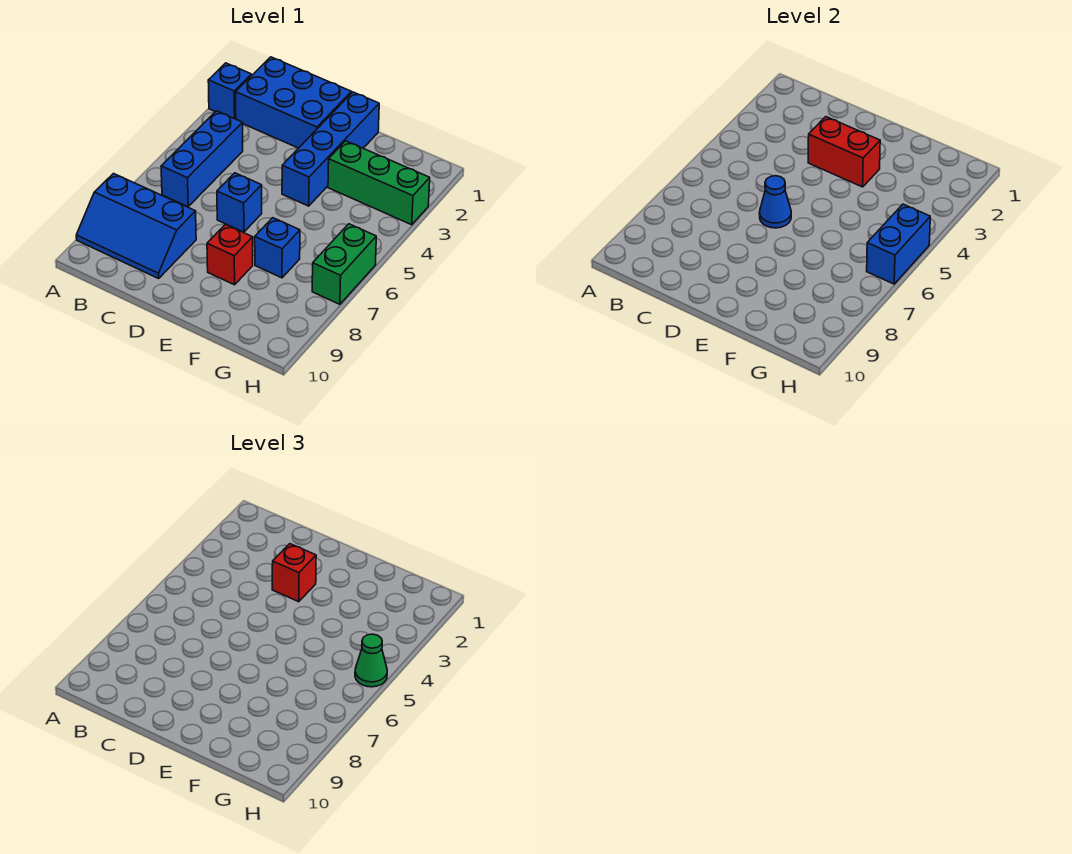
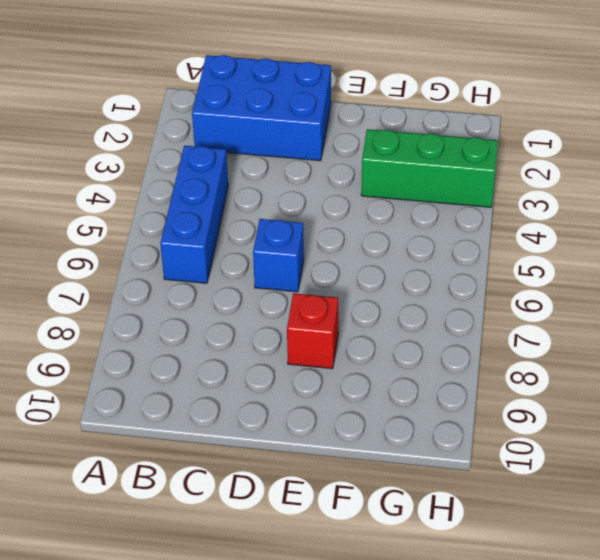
none -> blue 1x1 brick [208,63,251,119]
none -> blue 2x3 slope [76,174,196,278]
none -> blue 1x4 brick [282,92,379,206]

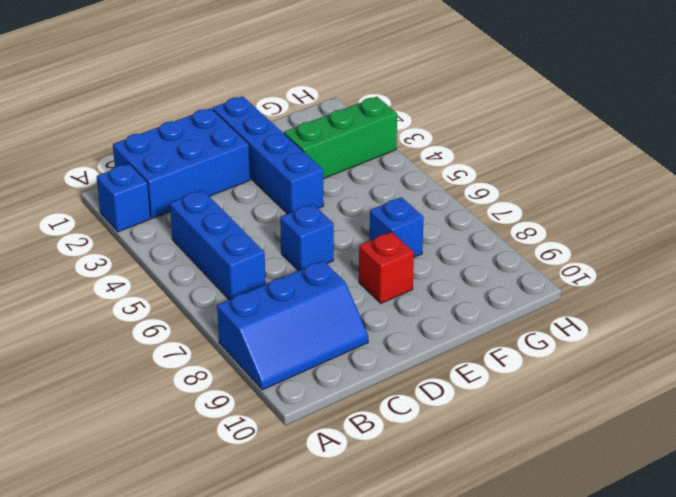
none -> green 1x2 brick [312,224,376,304]
none -> red 1x2 brick [808,117,880,187]
none -> blue 1x1 cone [759,176,791,228]

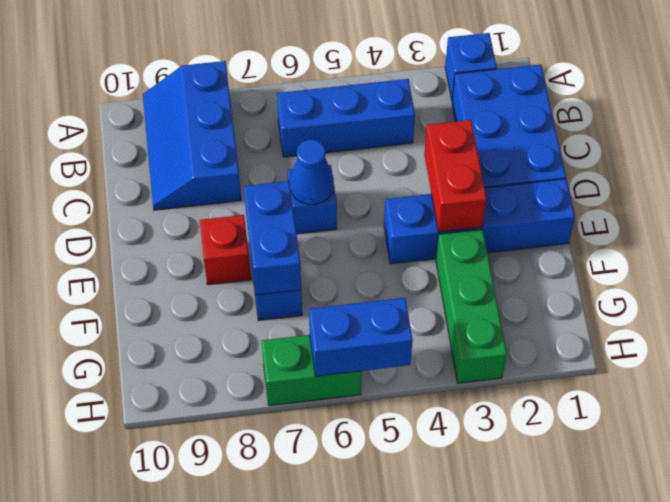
blue 1x2 brick [244,181,301,295] -> none
none -> red 1x1 brick [272,544,316,602]
none -> green 1x1 cone [355,634,387,687]

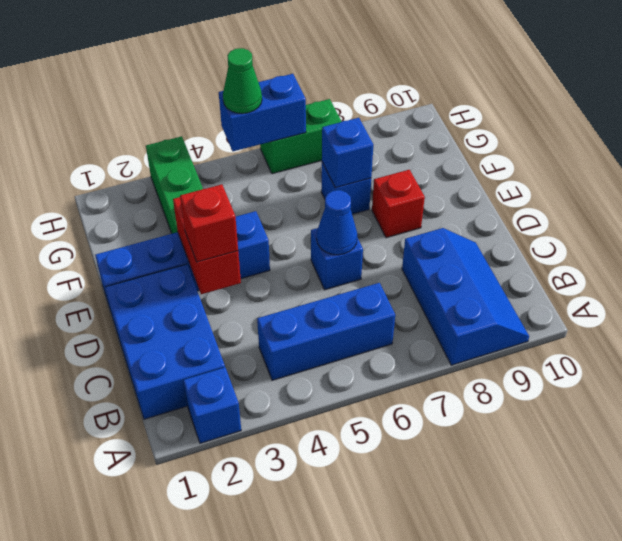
blue 1x1 brick [322,118,373,188] -> none

